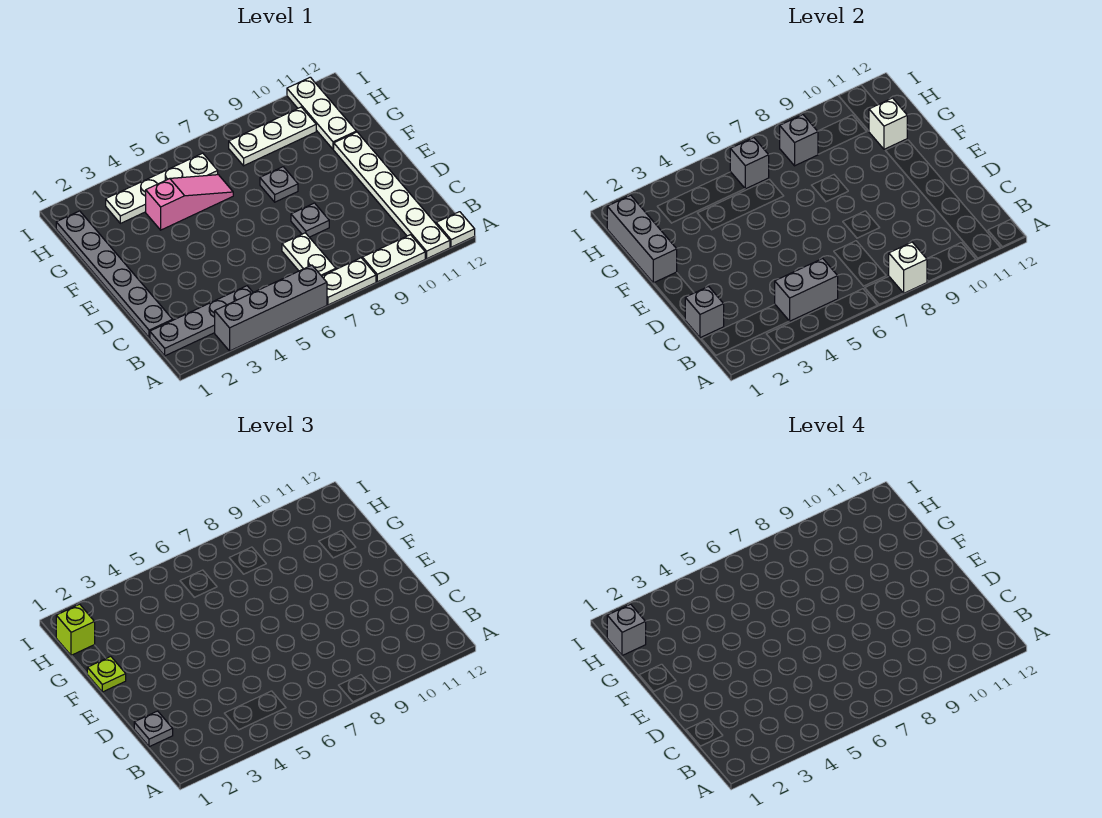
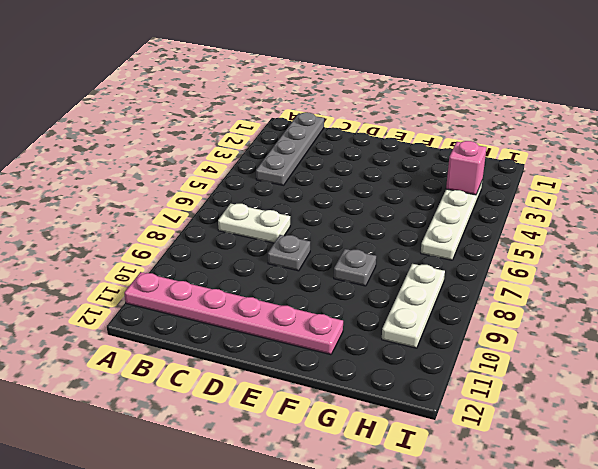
pink 1x6 plate [124,272,343,355] -> white 1x6 plate [334,132,450,259]
pink 1x1 brick [446,141,487,195] -> none
none -> grey 1x4 brick [215,265,327,351]
none -> white 1x2 plate [322,258,376,305]
none -> white 1x2 plate [362,235,425,282]

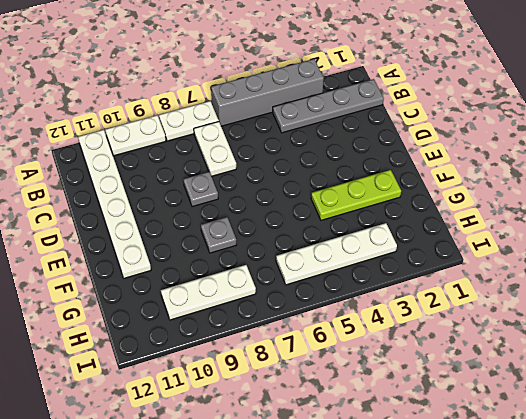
lime 1x3 plate [311,170,401,220] -> none
none -> white 1x1 plate [436,212,475,247]
none -> grey 1x6 plate [56,211,173,338]
none -> pink 1x3 slope [146,175,233,230]

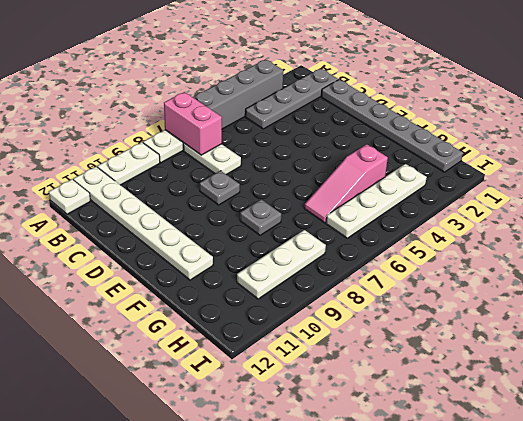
pink 1x2 brick [164,92,222,155] -> none
none -> white 1x3 plate [287,77,356,149]
none -> white 1x1 brick [889,242,927,293]
none -> grey 1x2 brick [775,258,838,321]

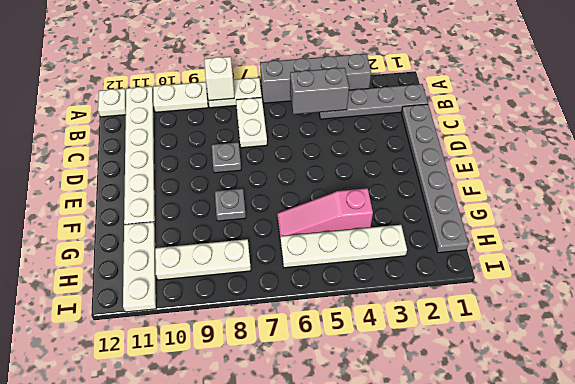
none -> grey 1x1 brick [685,286,724,338]
none -> grey 1x3 brick [607,195,677,283]
none -> white 1x1 brick [869,98,907,149]

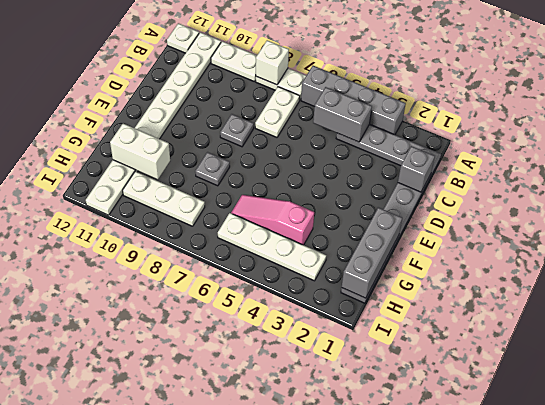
white 1x2 brick [110,123,170,179] -> white 1x1 brick [869,98,907,149]
none -> grey 1x1 brick [730,138,769,189]
none -> grey 1x1 brick [780,115,818,166]
none -> grey 1x1 plate [134,711,173,747]

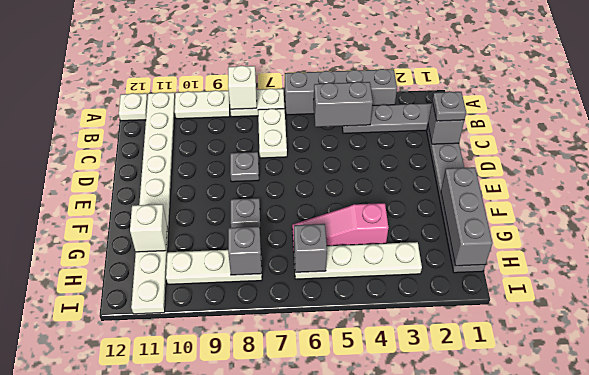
none -> lime 1x1 plate [87,656,126,692]
none -> lime 1x1 brick [56,604,95,656]
none -> grey 1x1 brick [607,604,646,656]

